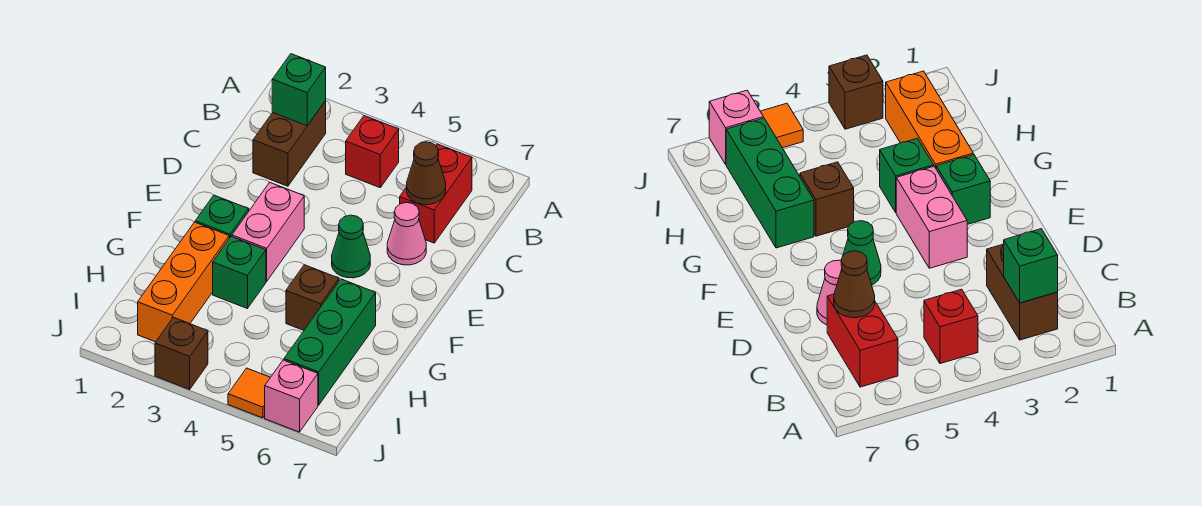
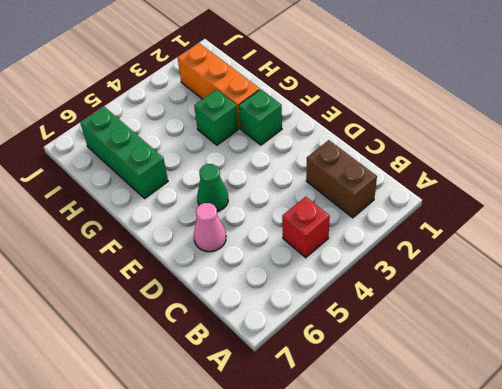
none -> red 1x2 brick [400,144,472,243]
none -> pink 1x2 brick [232,182,304,281]
none -> brown 1x1 brick [286,265,339,330]

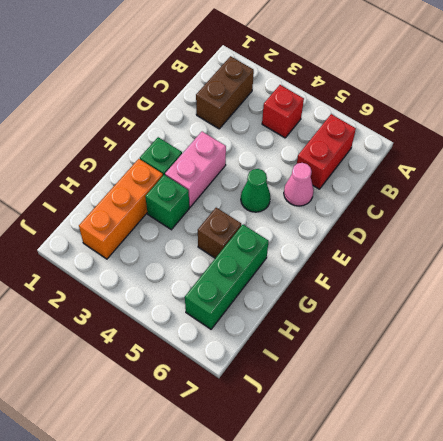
none -> brown 1x1 brick [155,317,208,389]
none -> orange 1x1 tile [228,368,270,418]
none -> pink 1x1 brick [265,360,318,432]

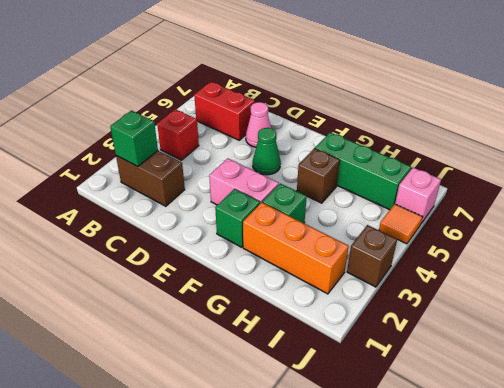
none -> brown 1x1 cone [407,142,446,205]

